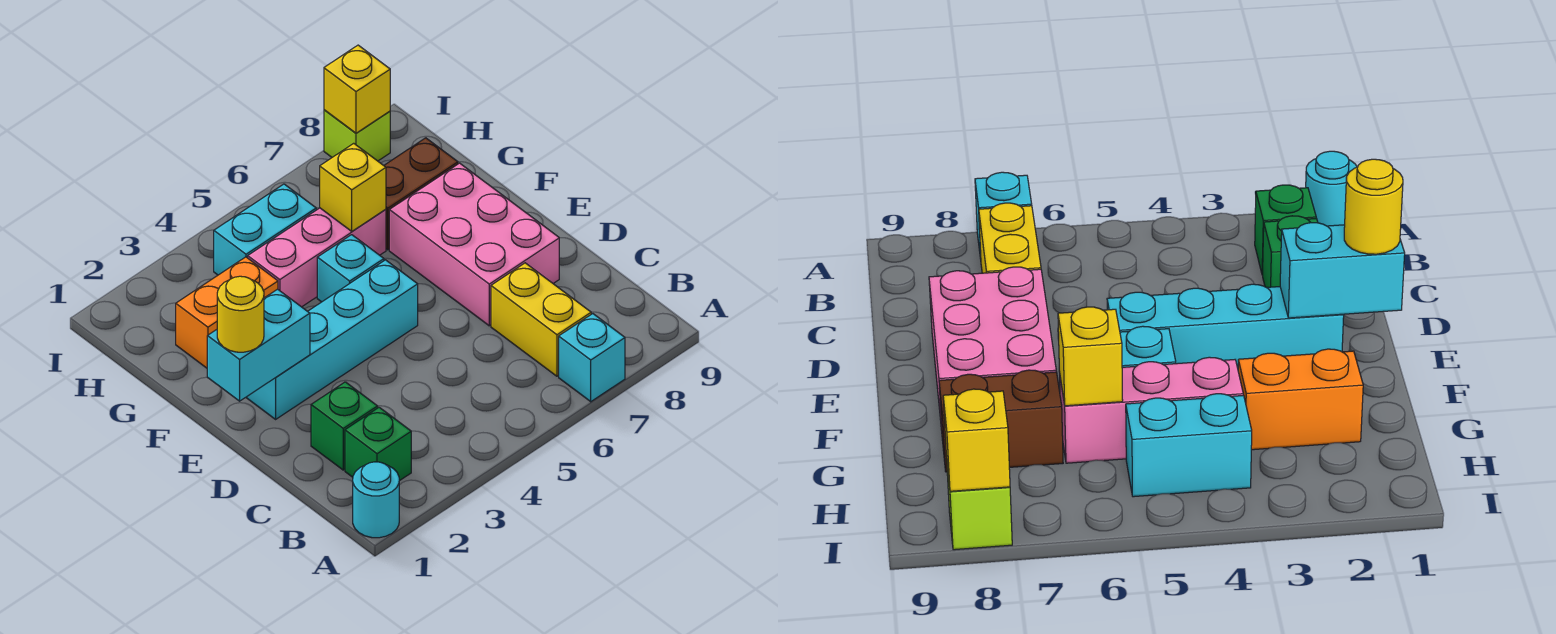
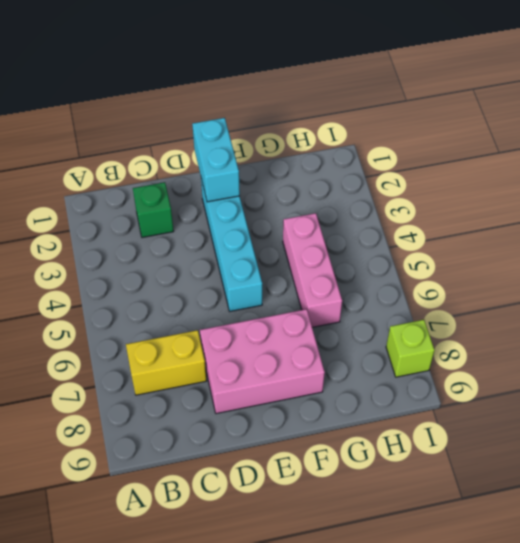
none -> cyan 1x1 round brick [353,462,399,538]
none -> cyan 1x1 brick [559,314,625,402]
none -> green 1x1 brick [345,407,411,481]

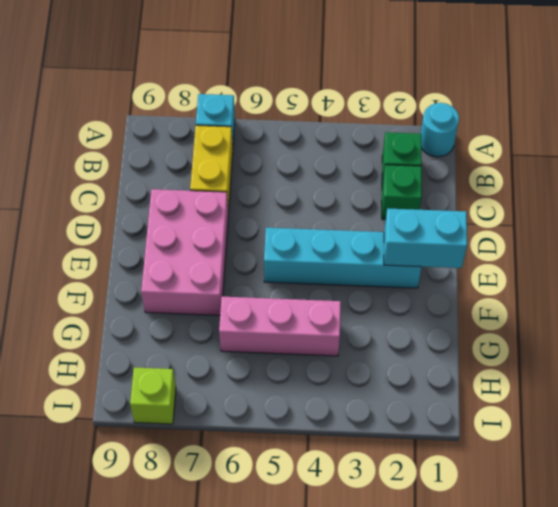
none -> cyan 1x1 brick [317,235,384,302]
none -> orange 1x2 brick [176,257,278,368]
none -> brown 1x2 brick [384,138,458,250]

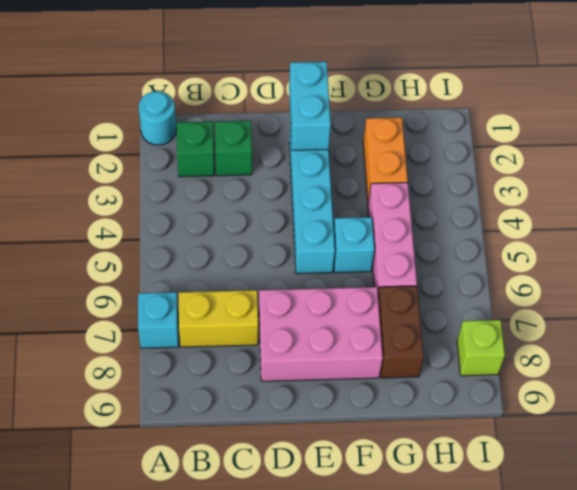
none -> cyan 1x2 brick [214,184,316,275]
none -> yellow 1x1 brick [320,143,386,231]
none -> yellow 1x1 brick [324,45,390,133]

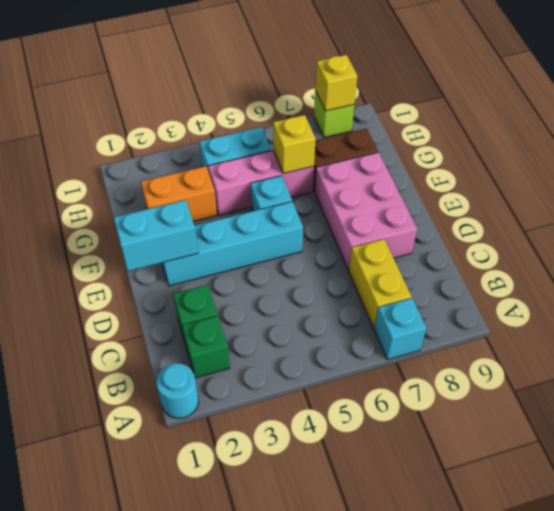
none -> yellow 1x1 round brick [217,276,264,352]

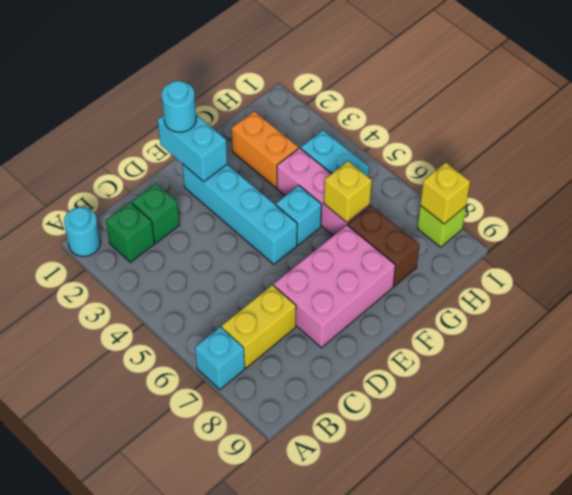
cyan 1x1 round brick [162,81,196,132] -> yellow 1x1 round brick [217,276,264,352]

